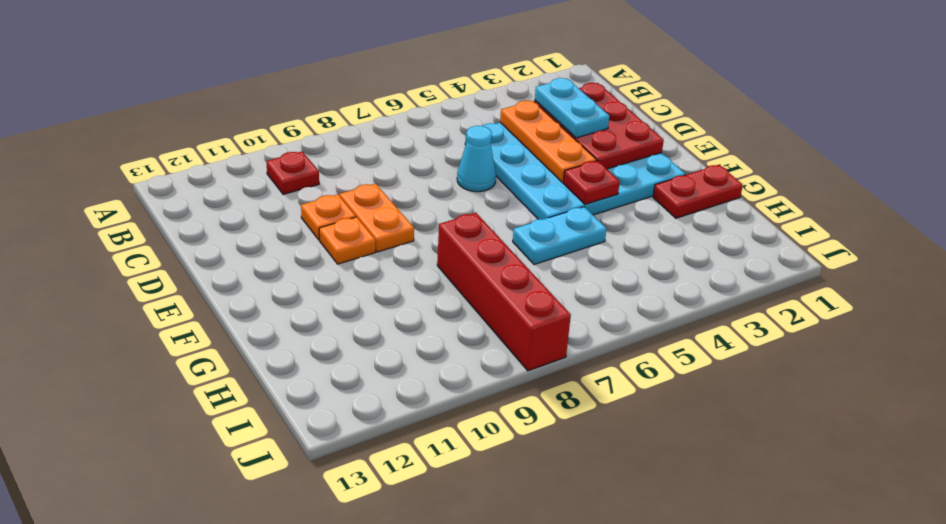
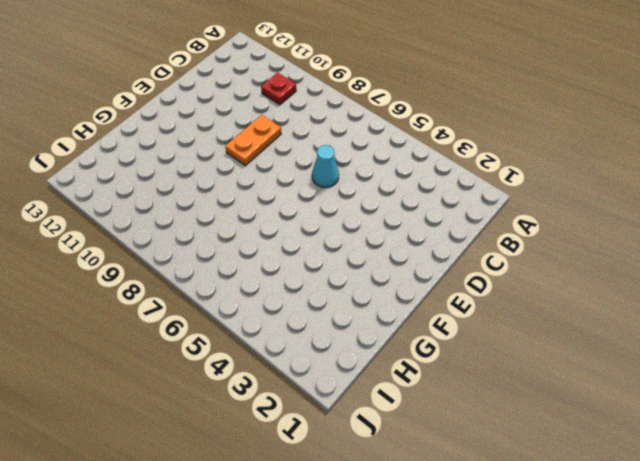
none -> cyan 4x4 plate [465,123,685,219]
none -> orange 1x1 plate [301,194,356,240]
none -> orange 1x1 plate [319,217,375,264]

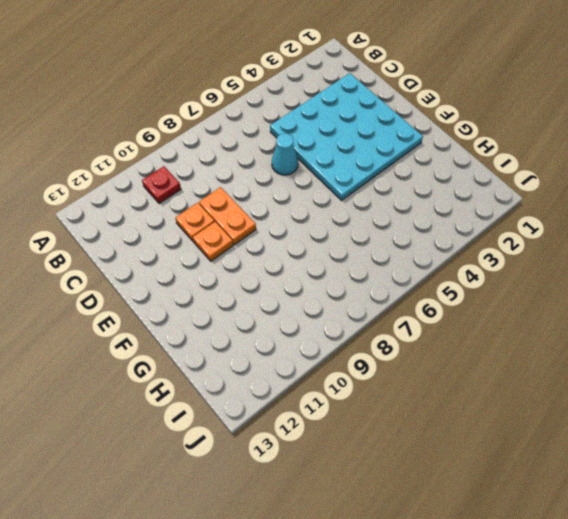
none -> red 1x2 plate [653,165,743,218]
none -> cyan 1x2 plate [513,207,606,265]
none -> red 1x4 brick [437,213,571,371]

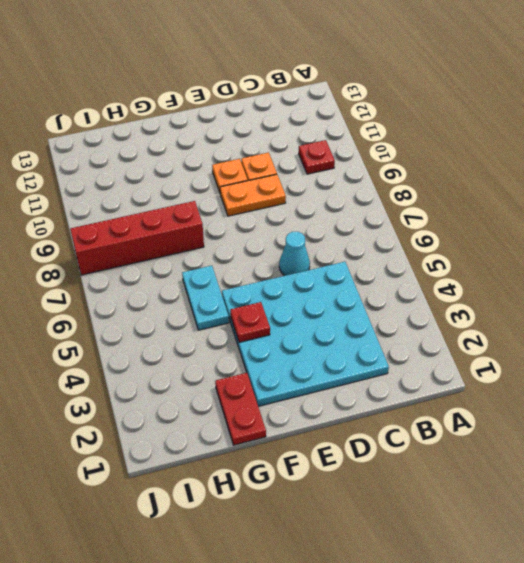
none -> red 2x3 plate [535,83,664,169]
none -> orange 1x3 plate [500,101,597,182]
none -> cyan 1x2 plate [535,78,609,138]

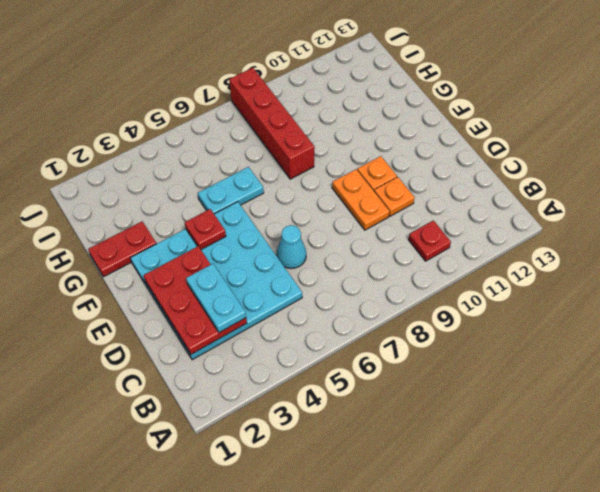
none -> orange 1x3 plate [500,101,597,182]

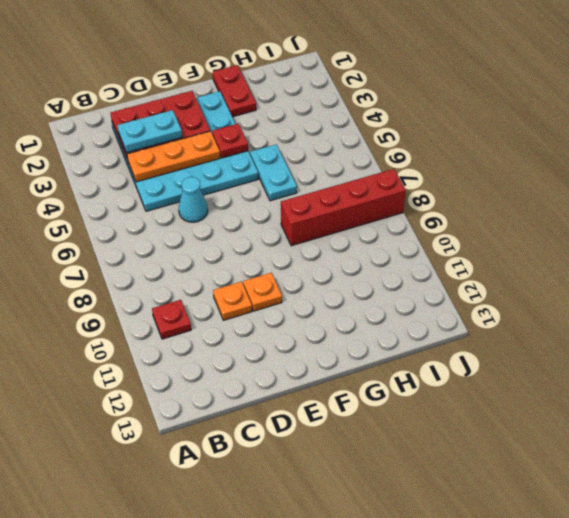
none -> orange 1x2 plate [340,184,414,252]

